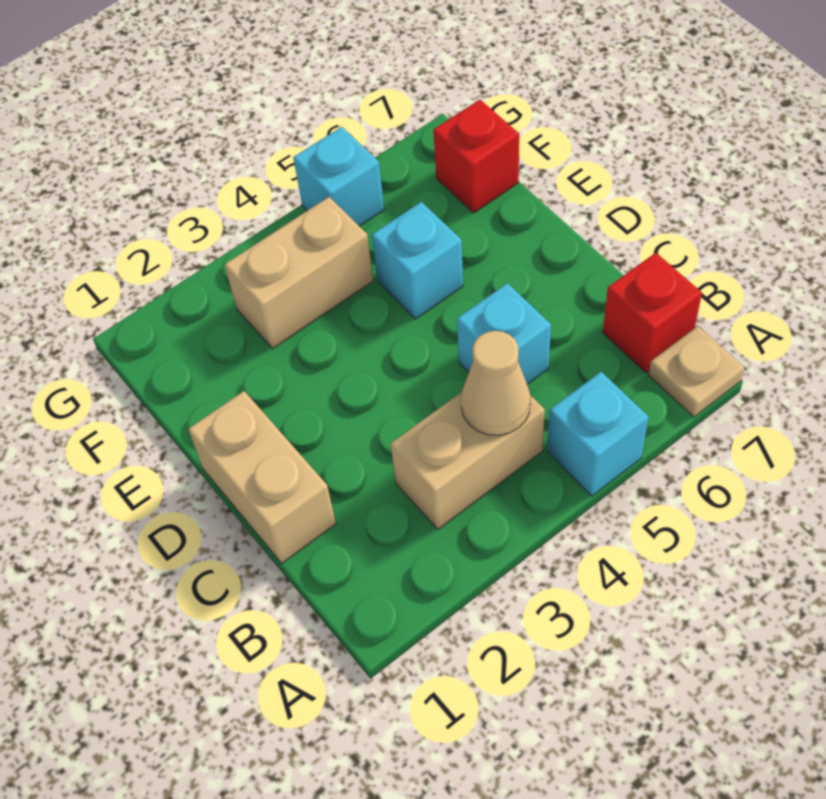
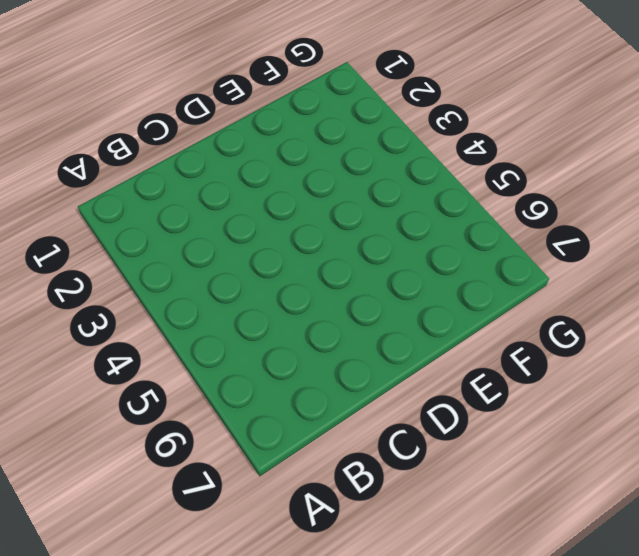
none -> cyan 1x1 brick [547,372,648,496]
none -> tan 1x1 plate [649,326,744,417]

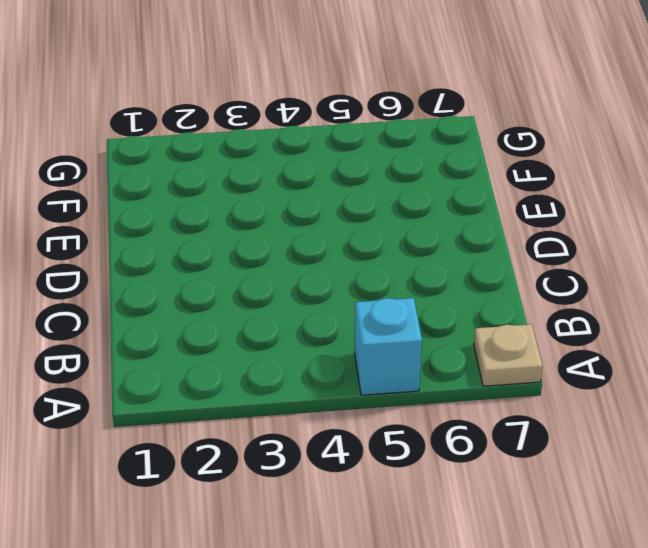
none -> tan 1x2 brick [391,392,545,529]
none -> red 1x1 brick [603,253,702,373]

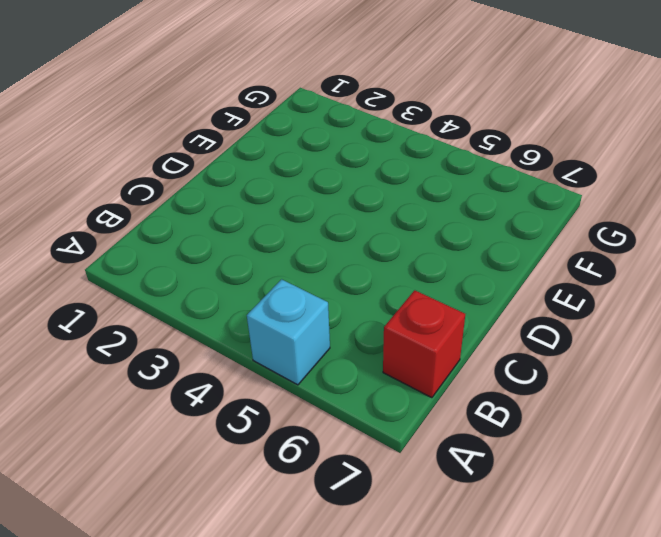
none -> tan 1x1 plate [649,326,744,417]
none -> tan 1x2 brick [391,392,545,529]

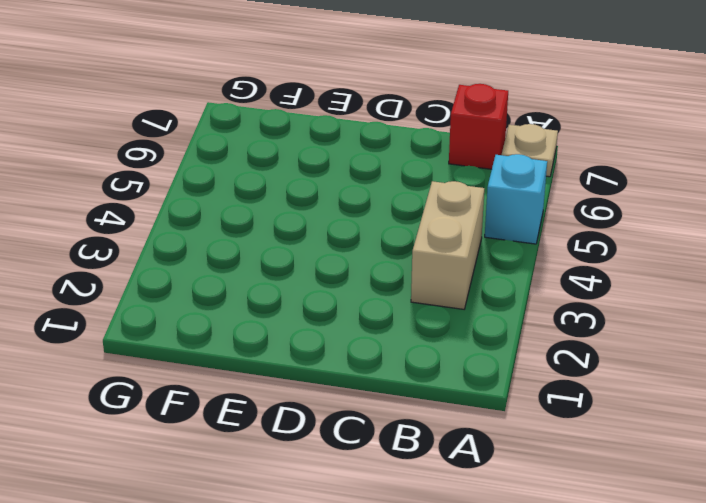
none -> tan 1x2 brick [188,391,336,563]
none -> cyan 1x1 brick [457,283,551,384]

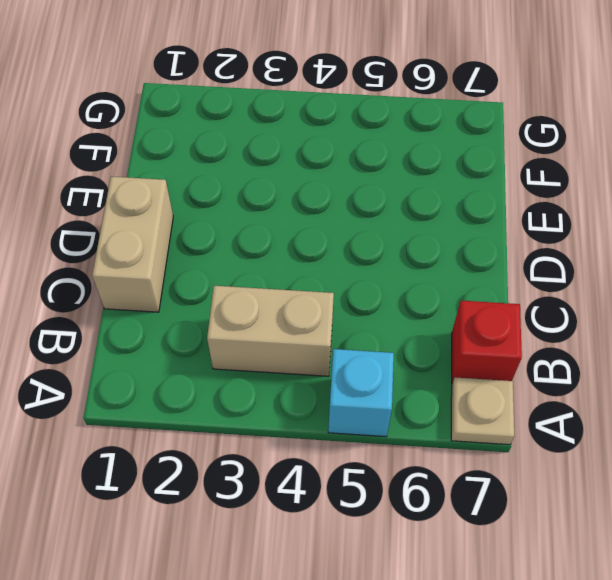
none -> cyan 1x1 brick [457,283,551,384]
none -> cyan 1x1 brick [372,202,463,319]

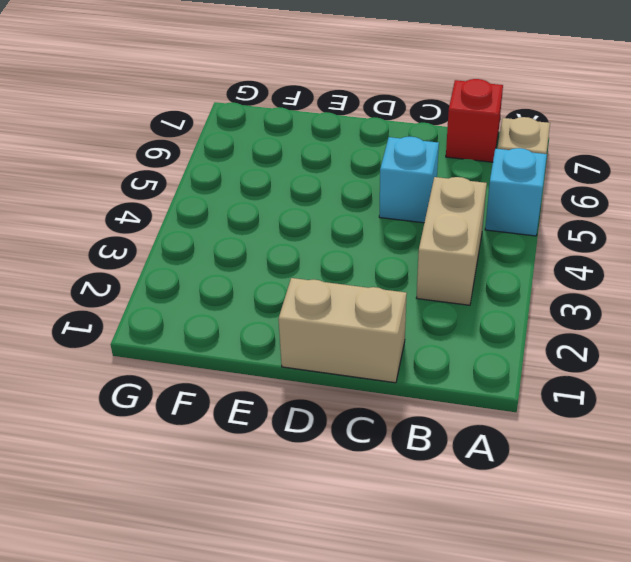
none -> cyan 1x1 brick [372,202,463,319]
none -> tan 1x2 brick [225,197,373,348]

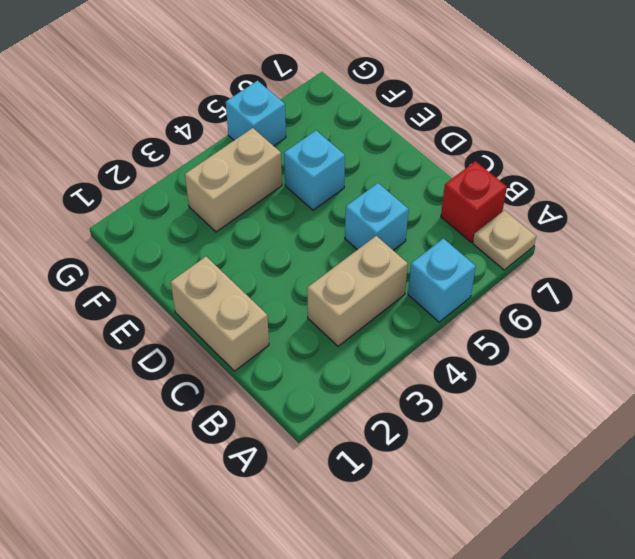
none -> red 1x1 brick [433,100,519,213]
none -> tan 1x1 cone [461,331,531,435]

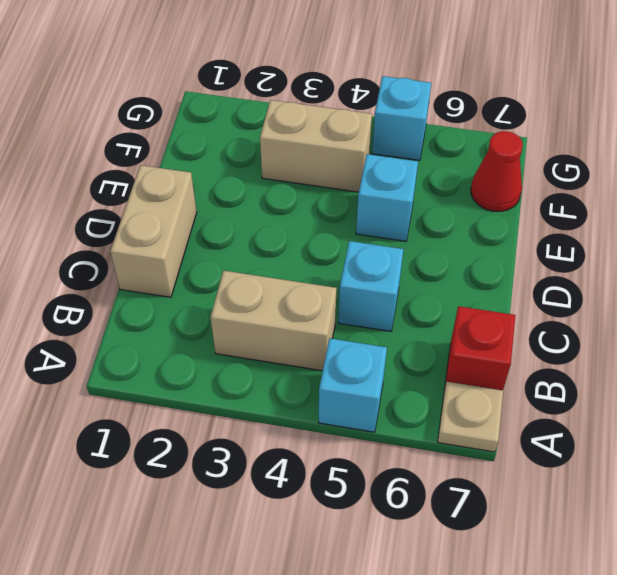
red 1x1 cone [471,131,523,211] -> red 1x1 brick [433,100,519,213]
none -> tan 1x1 cone [461,331,531,435]

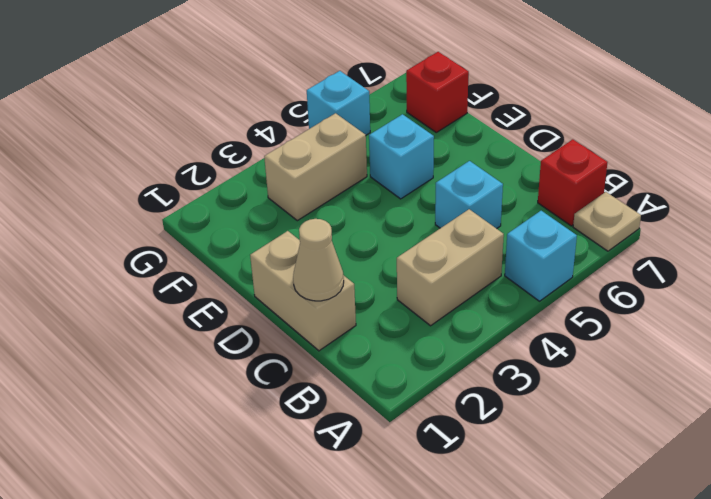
tan 1x1 cone [293,219,344,301] -> tan 1x1 cone moved to [461,331,531,435]

